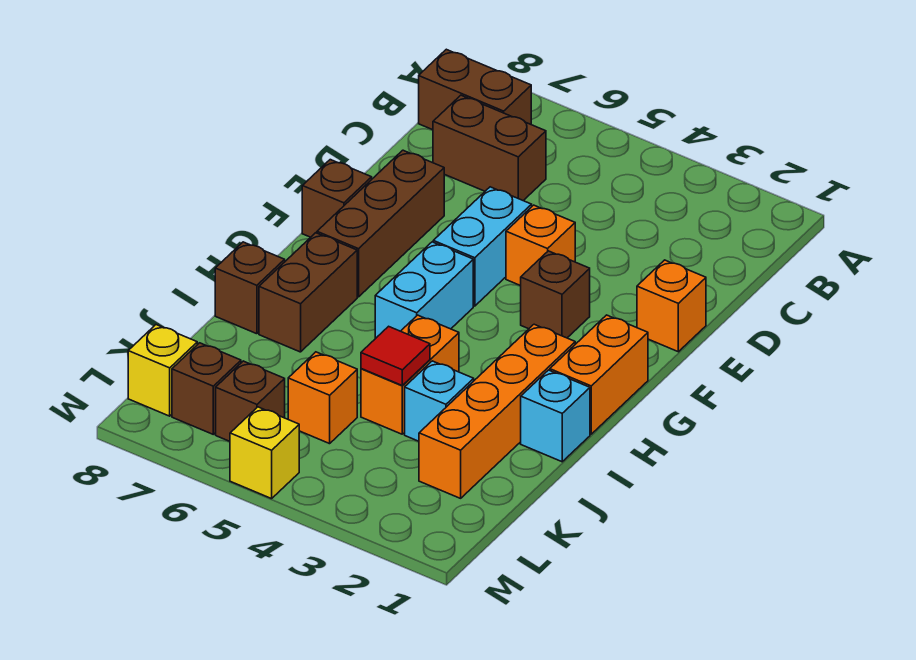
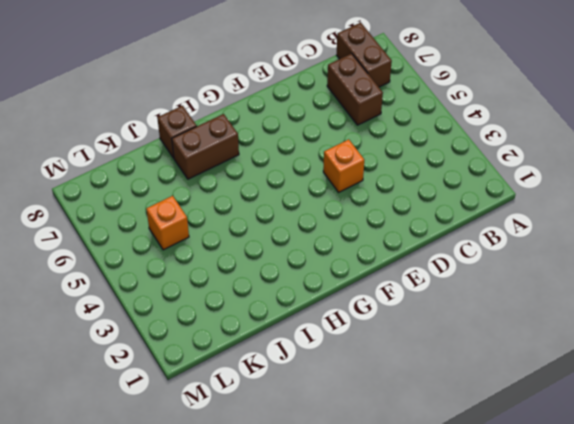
none -> orange 1x1 brick [637,260,706,352]
none -> cyan 1x2 brick [433,187,532,306]
none -> brown 1x3 brick [317,150,444,297]

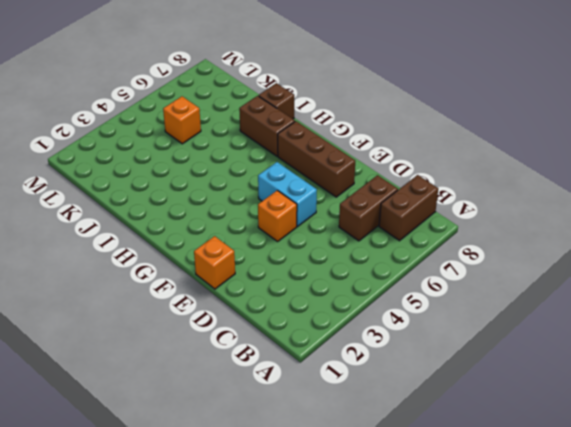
none -> brown 1x1 brick [521,251,590,338]
none -> brown 1x1 brick [302,160,372,237]
none -> orange 1x2 brick [550,315,648,434]

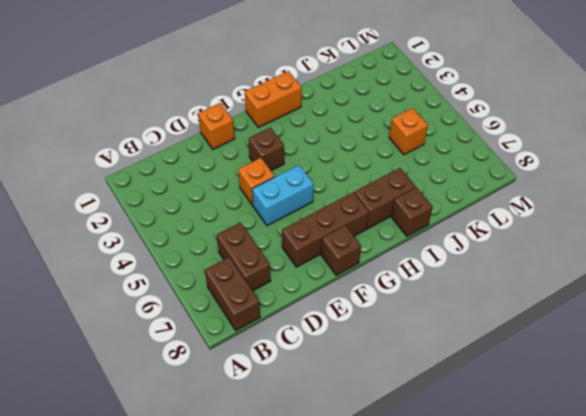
none -> cyan 1x2 brick [375,242,473,339]
none -> orange 1x4 brick [419,324,575,498]
none -> cyan 1x1 brick [521,370,590,462]

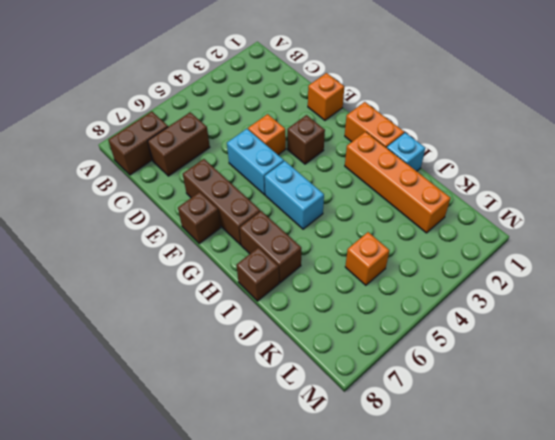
none -> orange 1x2 brick [361,315,459,434]
none -> cyan 1x1 brick [405,361,474,441]
none -> brown 1x1 brick [216,361,285,441]

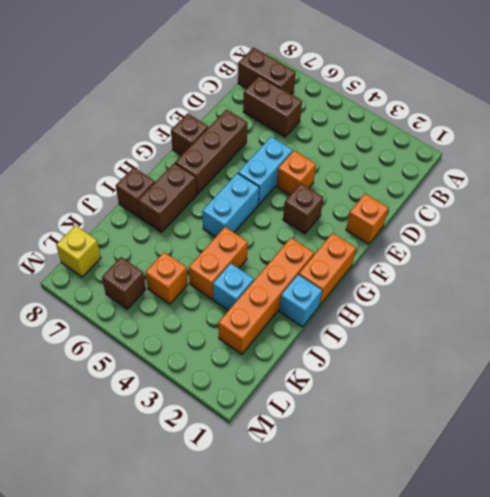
none -> brown 1x1 brick [172,343,241,434]
none -> yellow 1x1 brick [230,407,299,499]
none -> red 1x1 tile [361,326,430,386]

